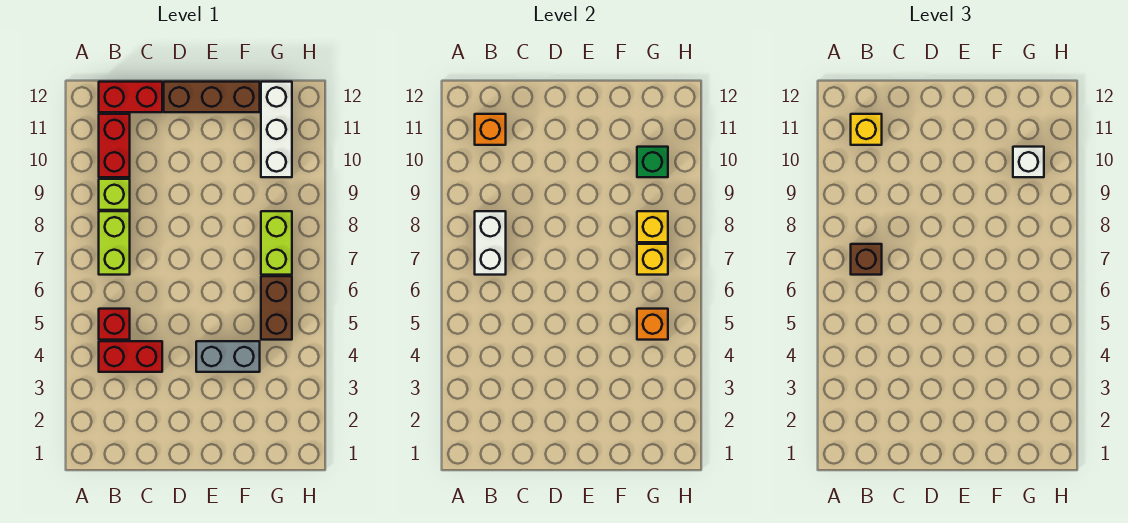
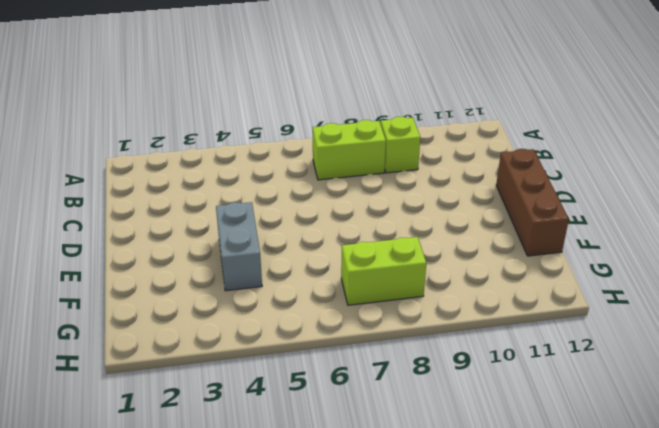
none -> red 1x2 brick [99,341,162,372]
none -> red 1x1 brick [99,309,130,340]
none -> red 1x2 brick [99,114,130,177]

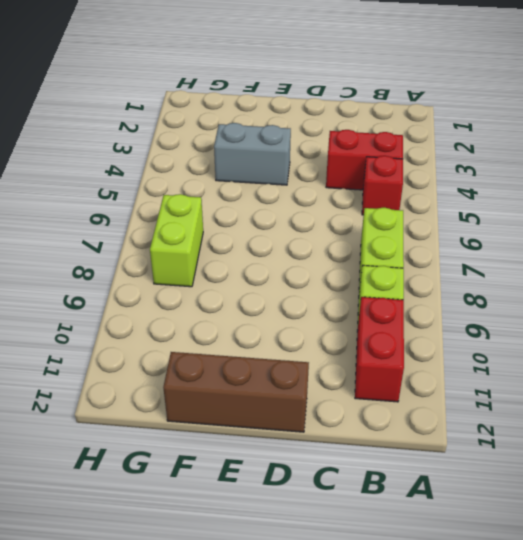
none -> red 1x2 brick [99,82,162,112]
none -> brown 1x2 brick [261,276,292,340]
none -> white 1x3 brick [261,82,292,177]

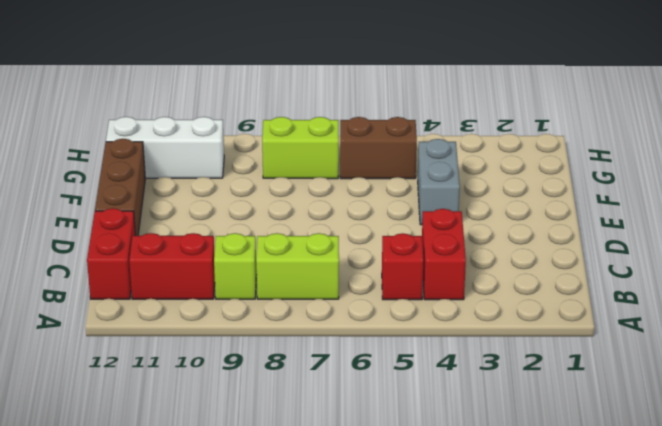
none -> white 1x2 brick [475,211,506,275]
none -> orange 1x1 brick [475,114,506,145]
none -> orange 1x1 brick [637,309,668,340]

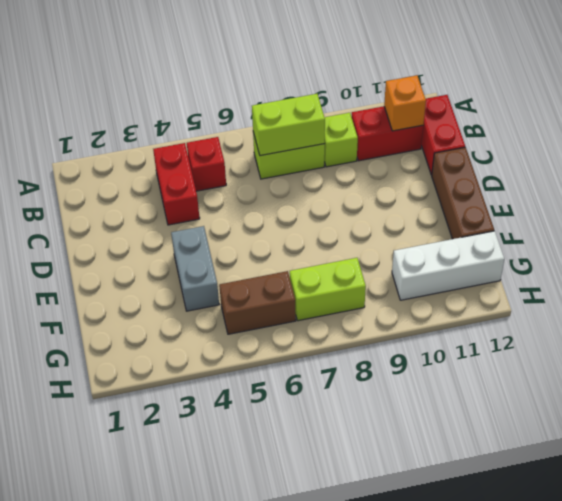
lime 1x2 brick [252,94,325,156] -> white 1x2 brick [475,211,506,275]
none -> orange 1x1 brick [637,309,668,340]
none -> yellow 1x1 brick [637,244,668,275]
none -> yellow 1x1 brick [637,211,668,242]

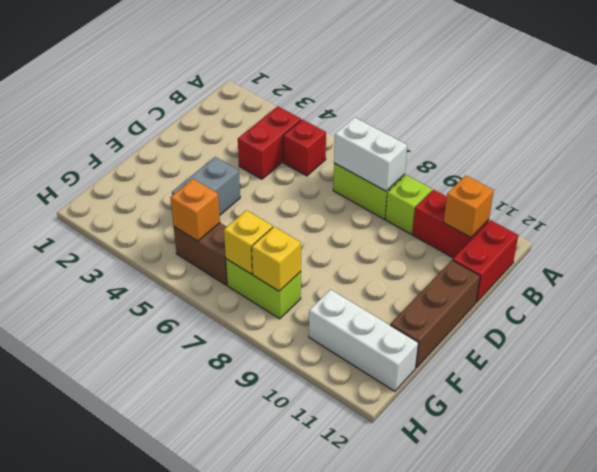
none -> green 1x1 brick [637,147,668,177]
none -> brown 1x1 brick [851,244,882,275]
none -> yellow 1x1 brick [851,114,882,145]

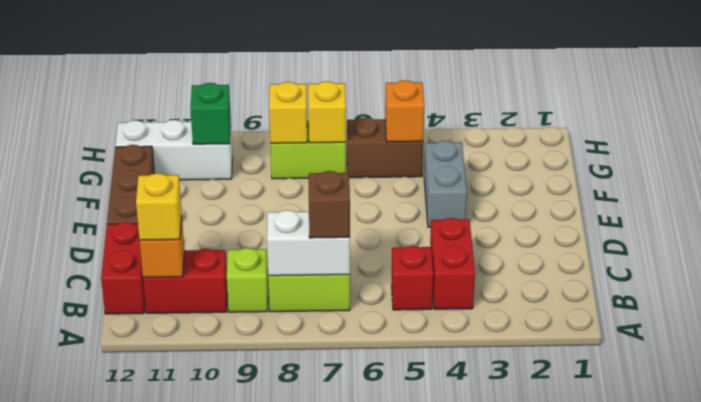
none -> white 1x1 brick [1013,147,1044,177]

